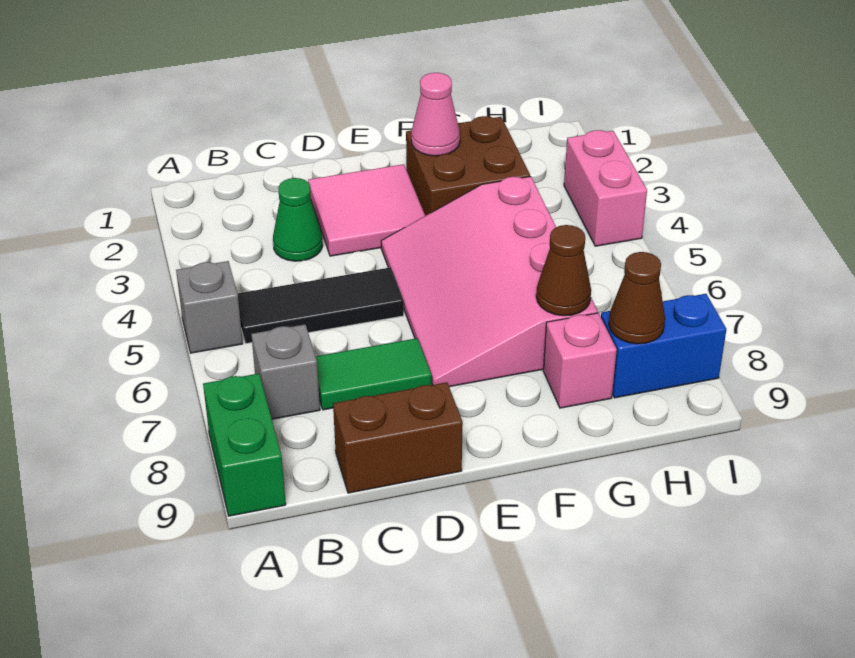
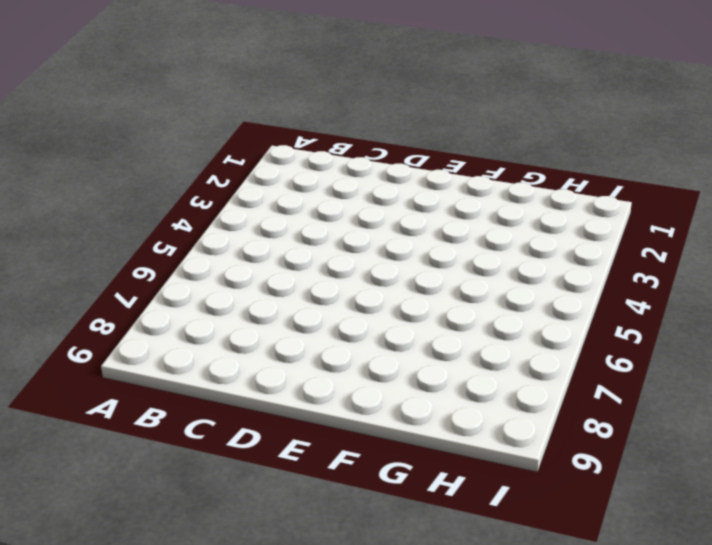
none -> grey 1x1 brick [176,261,243,353]
none -> green 1x2 brick [203,374,286,516]
none -> black 1x3 tile [238,267,404,343]

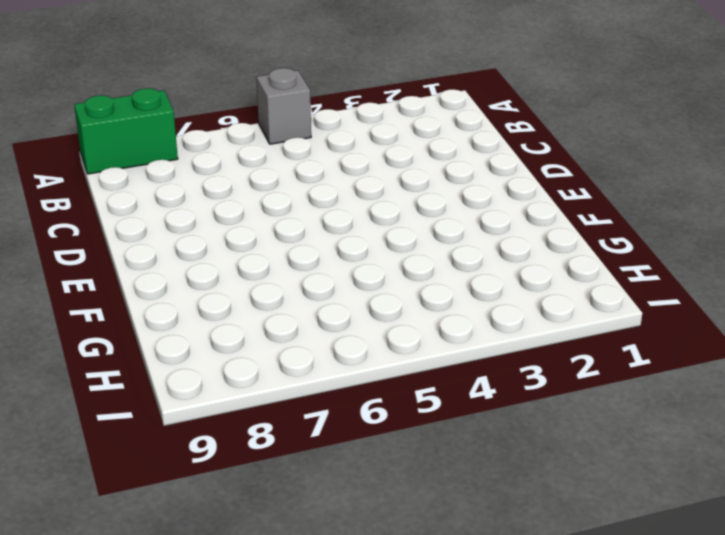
none -> black 1x3 tile [238,267,404,343]
none -> grey 1x1 brick [251,324,320,419]
none -> green 1x1 cone [273,178,323,261]

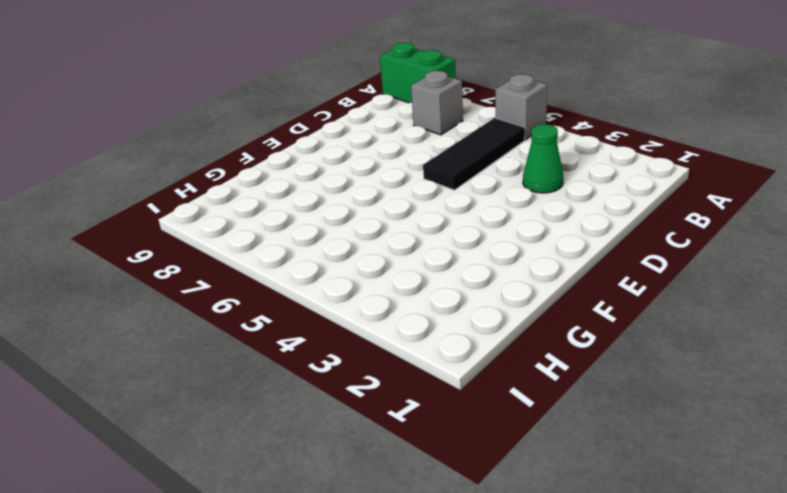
none -> green 1x2 tile [316,338,431,410]
none -> brown 1x2 brick [333,382,463,493]
none -> pink 2x2 tile [308,164,425,256]

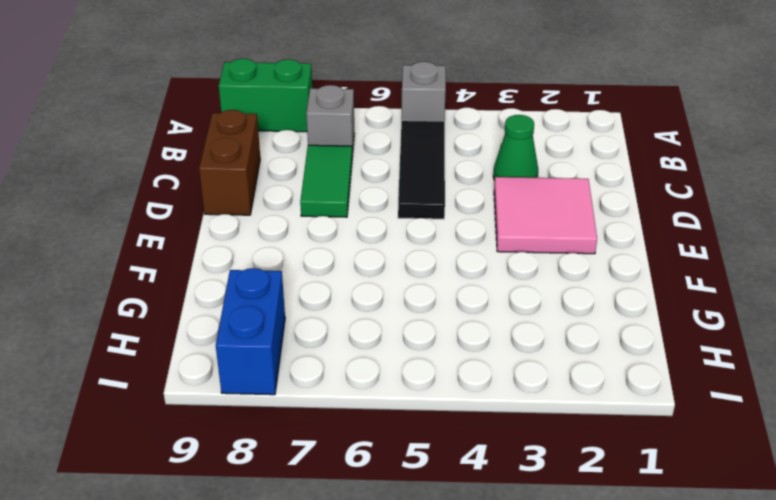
none -> pink 3x4 slope [381,176,598,387]
none -> brown 2x2 brick [406,116,530,216]
none -> pink 1x1 brick [543,313,617,408]

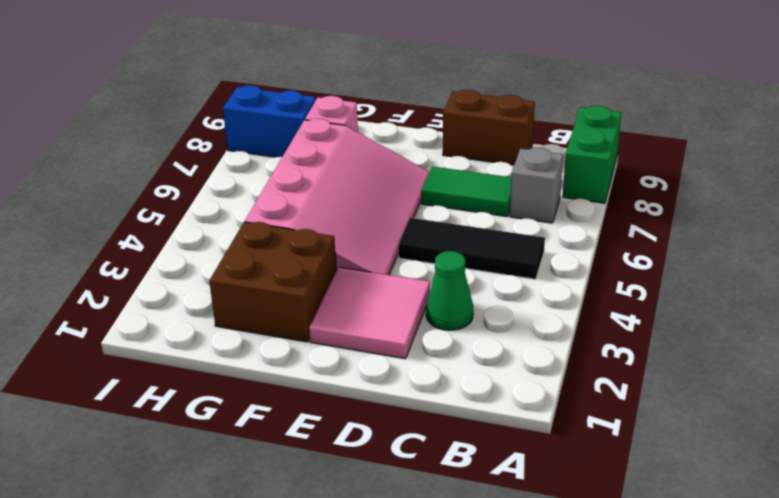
none -> grey 1x1 brick [176,261,243,353]
none -> pink 1x2 brick [564,130,647,246]
none -> pink 1x1 cone [411,73,460,156]

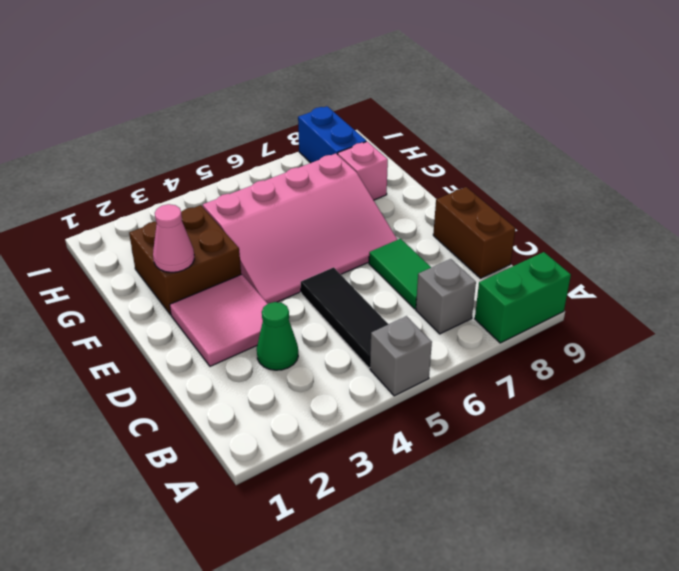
none -> pink 1x2 brick [564,130,647,246]
none -> brown 1x1 cone [536,225,591,316]
none -> brown 1x1 cone [609,252,665,344]

